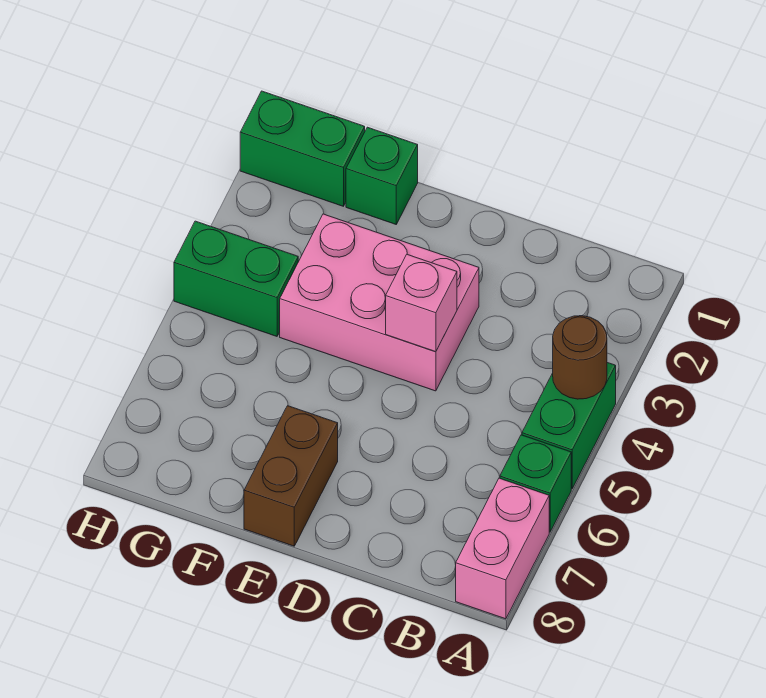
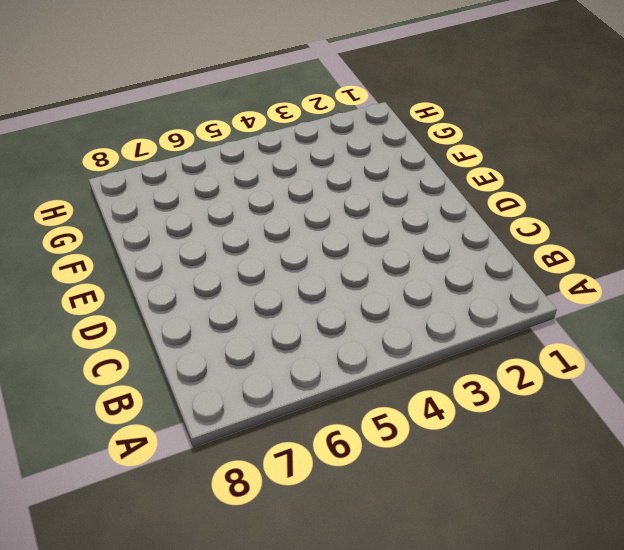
none -> green 1x2 brick [522,363,616,489]
none -> green 1x1 brick [500,435,571,532]

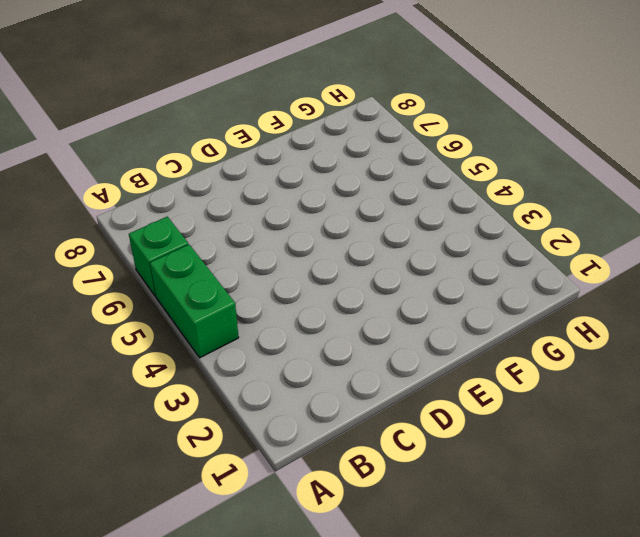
none -> pink 1x2 brick [456,478,549,619]
none -> pink 2x3 brick [280,214,479,391]

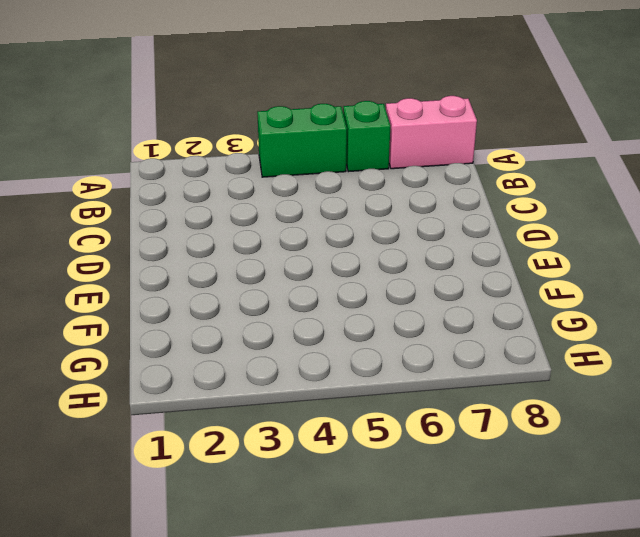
none -> pink 2x3 brick [280,214,479,391]
none -> brown 1x2 brick [244,406,338,546]

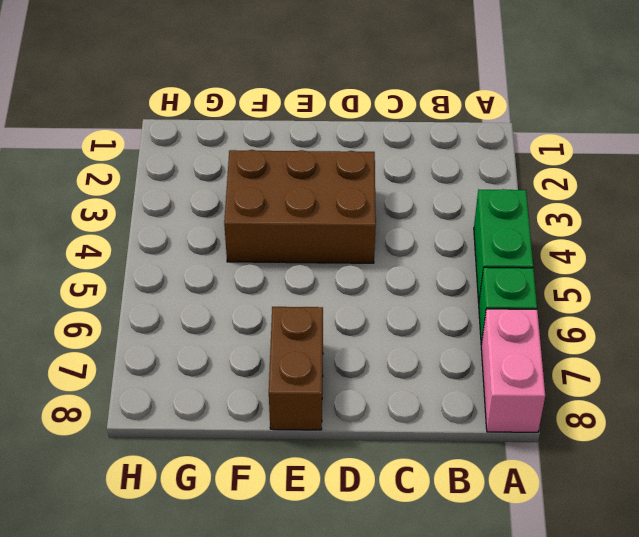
brown 2x3 brick [224,150,376,263] -> pink 2x3 brick [280,214,479,391]
none -> green 1x1 brick [346,127,418,224]
none -> green 1x2 brick [240,91,365,206]

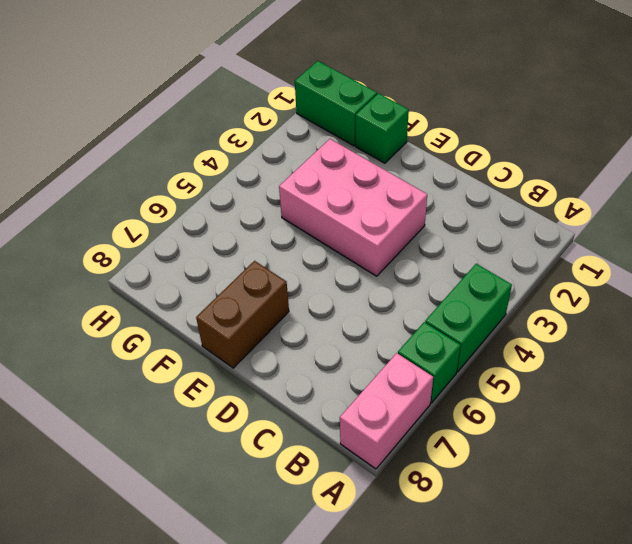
none -> green 1x2 brick [174,221,298,336]
none -> brown 1x1 round brick [553,316,607,399]

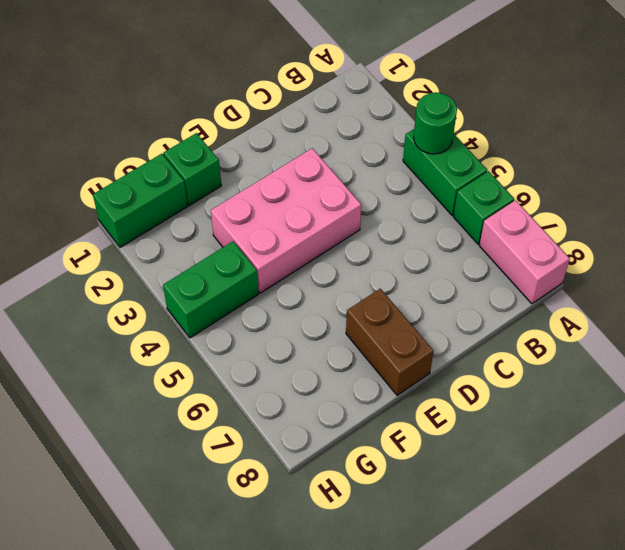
green 1x1 round brick [413,92,457,154] -> brown 1x1 round brick [553,316,607,399]
none -> pink 1x1 brick [385,254,457,352]

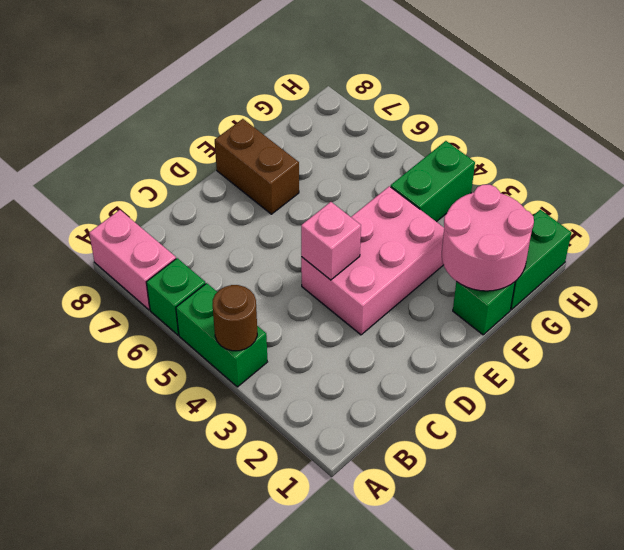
pink 2x2 round brick [442,185,534,291] -> none

